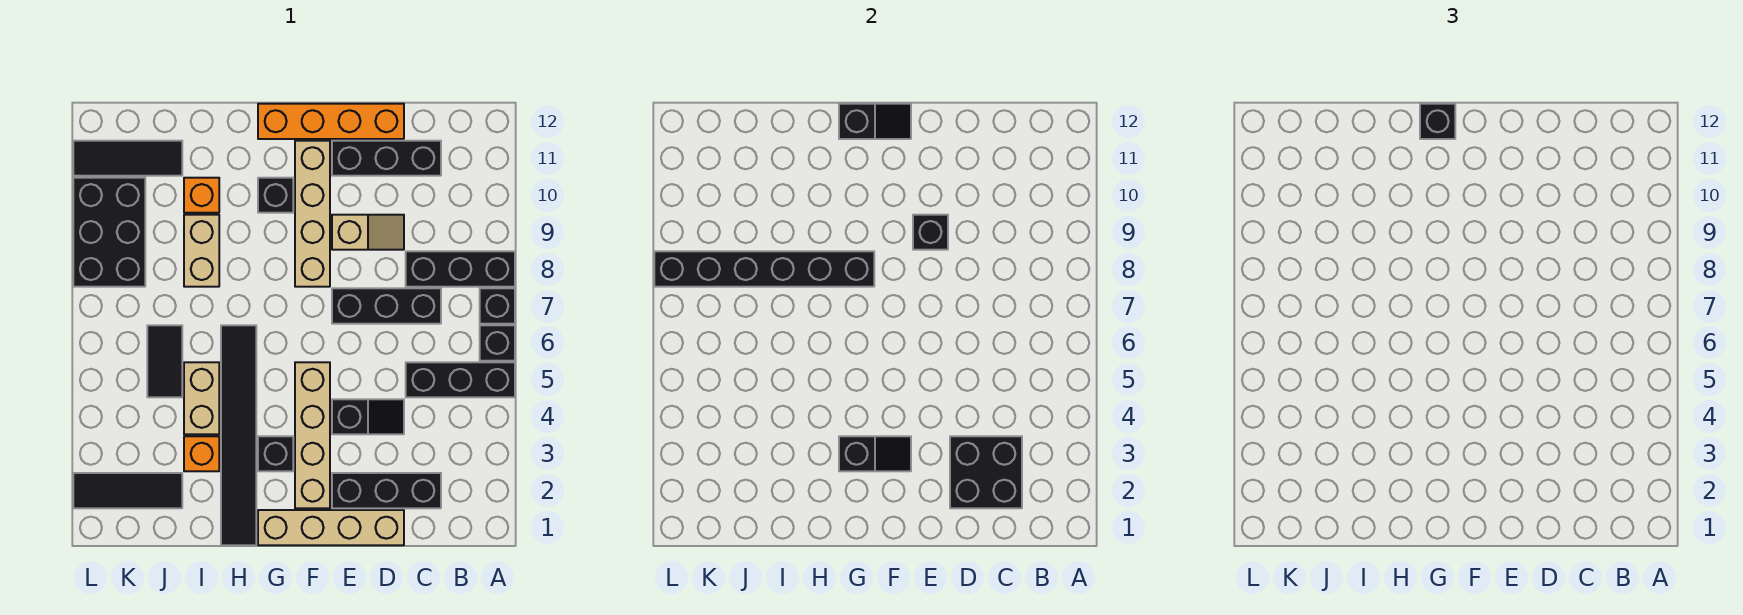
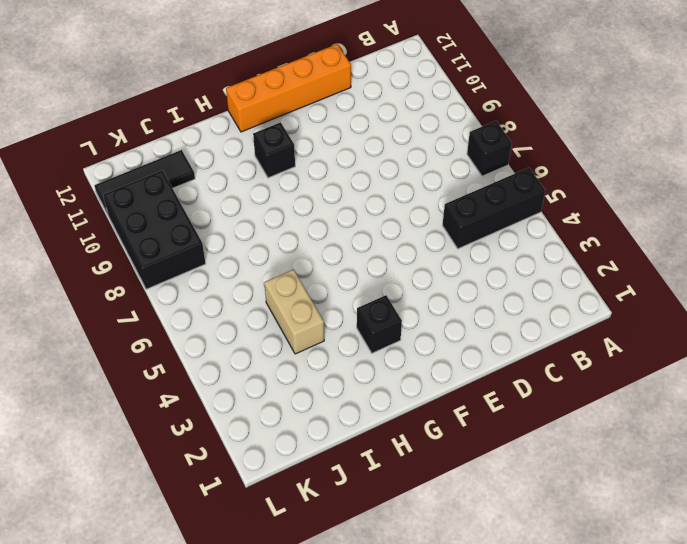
none -> black 1x1 brick [480,325,515,361]
none -> black 1x3 brick [406,251,515,287]
none -> black 1x3 brick [332,473,441,508]
none -> black 1x3 brick [332,288,441,324]

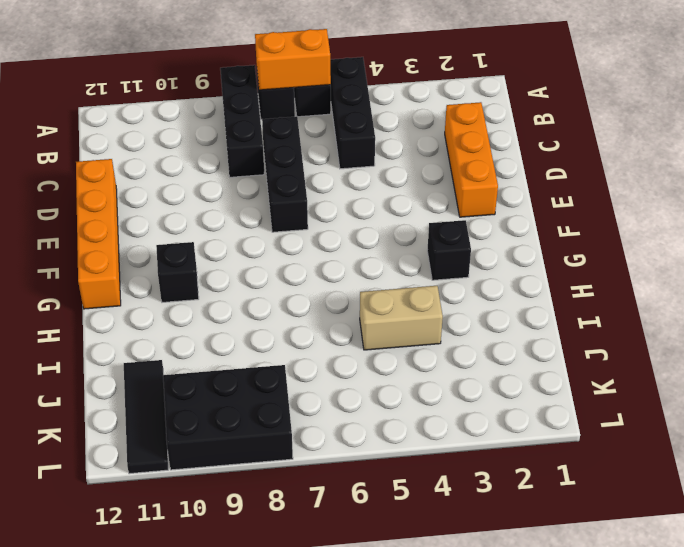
orange 1x2 brick [255,29,331,90] -> none
orange 1x3 brick [445,102,498,217] -> black 1x3 brick [332,473,441,508]
none -> black 1x3 brick [332,141,441,176]
none -> tan 1x4 brick [258,510,404,545]
none -> black 1x2 slope [332,399,404,434]
none -> tan 1x2 slope [332,215,404,250]

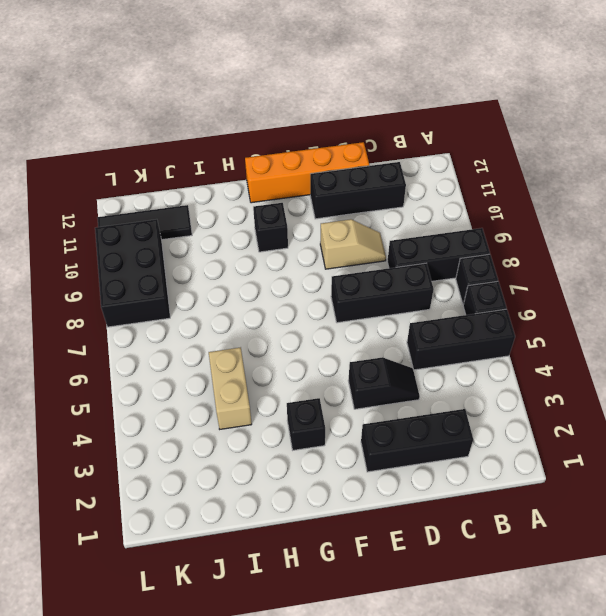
none -> tan 1x4 brick [258,510,404,545]
none -> tan 1x4 brick [295,362,330,508]
none -> tan 1x4 brick [295,141,330,287]
none -> black 1x6 tile [221,325,256,545]

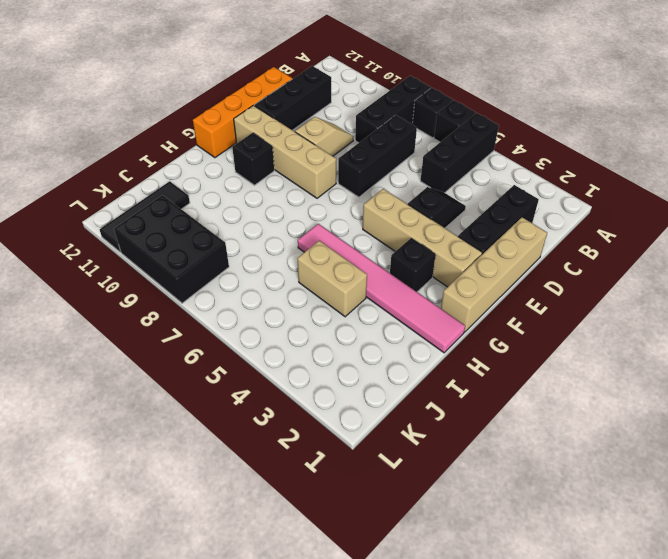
pink 1x6 tile [298,224,465,353] -> black 1x6 tile [221,325,256,545]
none -> orange 1x1 brick [184,436,219,471]
none -> tan 1x2 brick [184,215,219,287]
none -> orange 1x1 brick [184,178,219,213]
none -> black 1x3 tile [73,473,182,508]

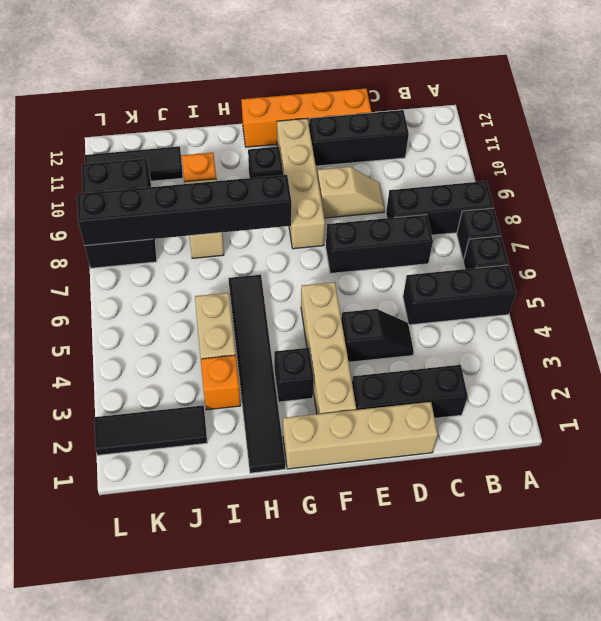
none -> black 1x2 tile [147,325,182,397]
none -> black 2x2 brick [950,436,1022,508]
none -> black 1x1 brick [913,215,948,250]
none -> black 1x2 slope [839,436,911,471]

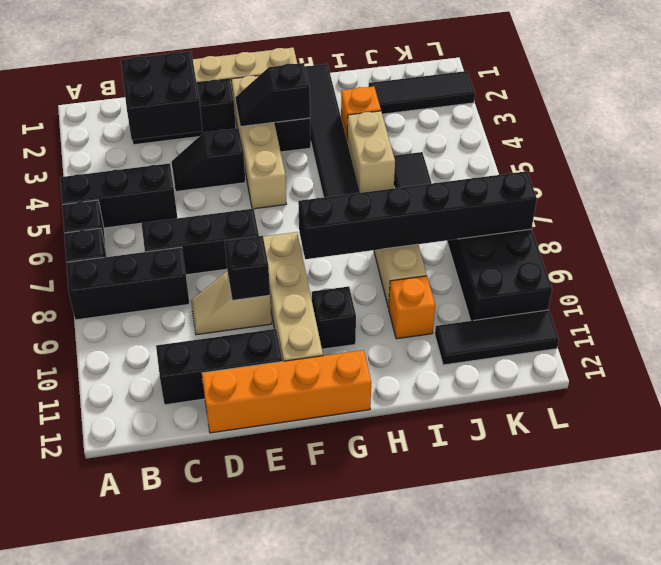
none -> black 1x2 slope [839,104,911,139]
none -> black 1x1 brick [1420,104,1455,139]

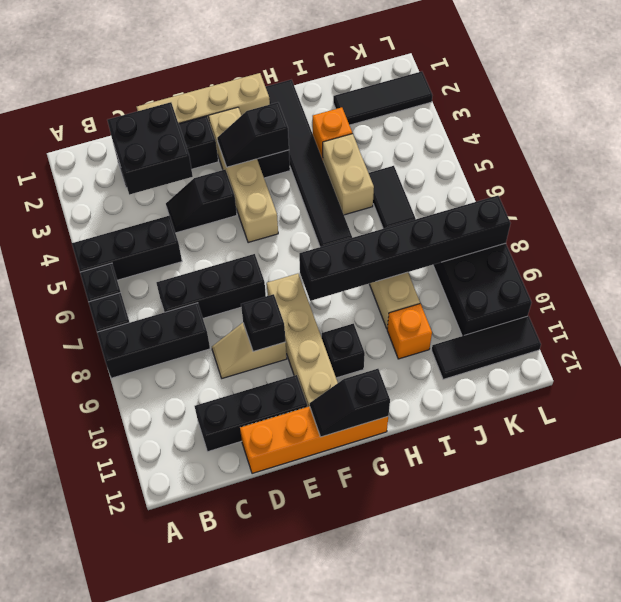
none -> black 1x1 brick [1420,104,1455,139]

